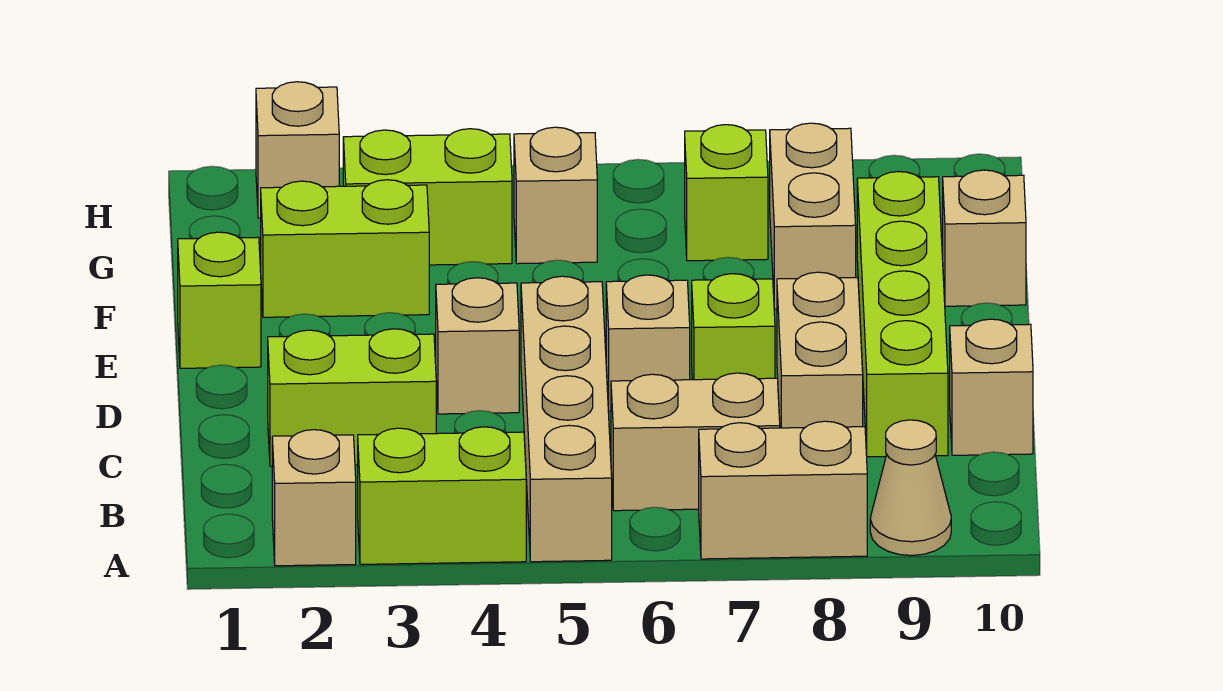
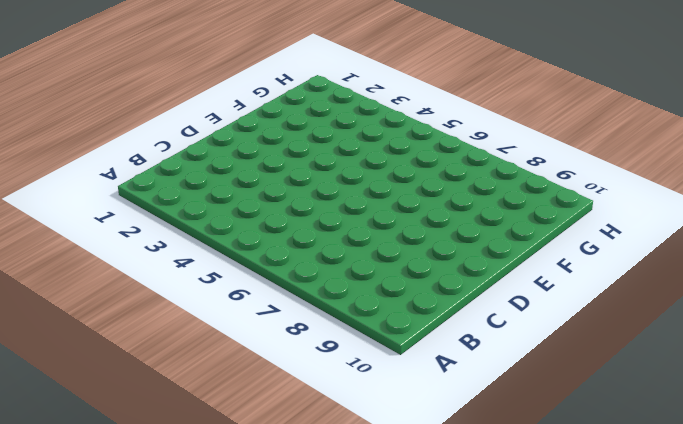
none -> tan 1x1 brick [272,430,356,566]
none -> lime 1x2 brick [358,427,526,564]
none -> tan 1x4 brick [521,276,612,562]

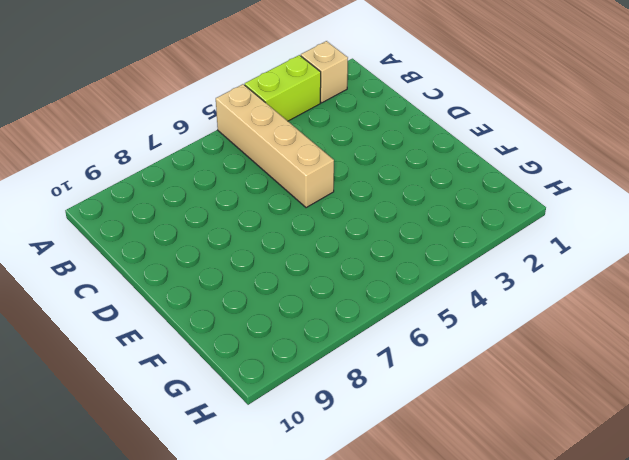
none -> tan 1x2 brick [699,421,867,559]
none -> tan 1x1 cone [870,420,951,555]
none -> tan 1x2 brick [611,373,780,511]

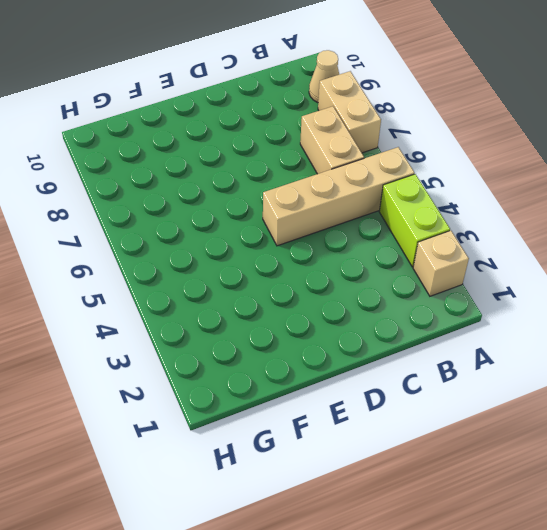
none -> lime 1x2 brick [268,329,436,466]
none -> tan 1x2 brick [777,272,863,428]
none -> lime 1x4 brick [857,172,948,457]

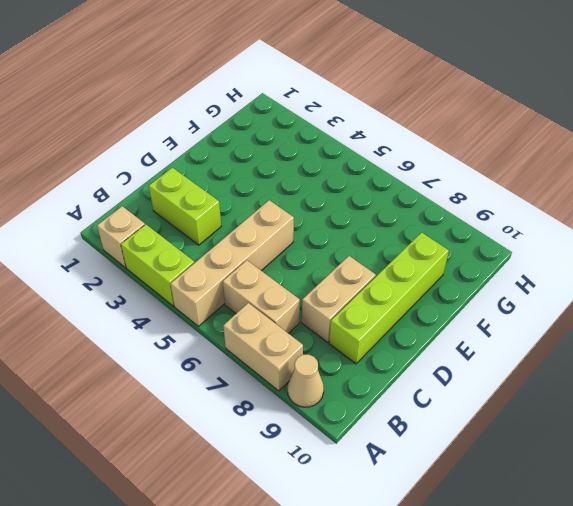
none -> tan 1x1 brick [950,319,1033,455]
none -> tan 1x1 brick [436,278,519,414]
none -> tan 1x1 brick [606,275,690,411]

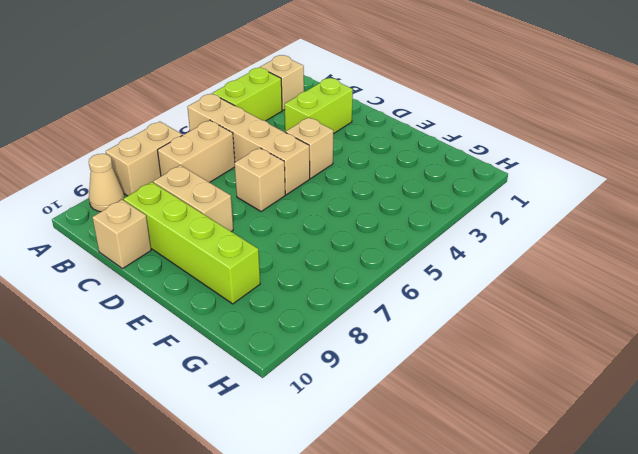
none -> lime 1x1 brick [692,274,775,380]
none -> lime 1x1 brick [178,232,261,368]
none -> lime 1x2 brick [261,180,429,317]

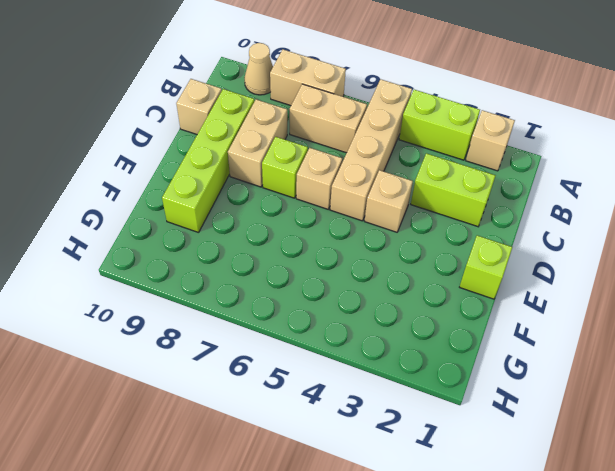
none -> lime 1x2 brick [261,180,429,317]
none -> tan 1x2 brick [770,123,856,309]
none -> tan 1x1 brick [943,170,1026,306]

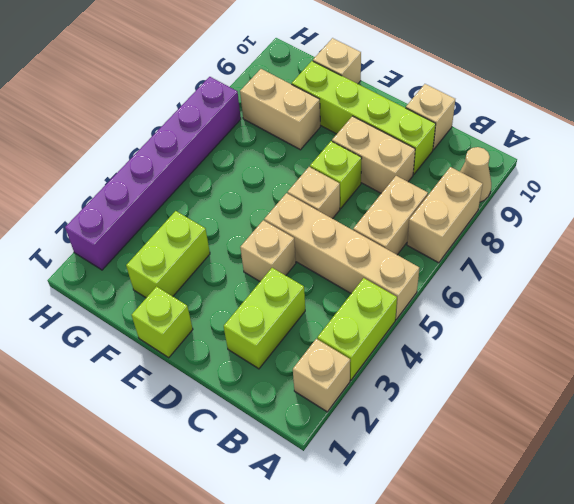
purple 1x6 brick [65,77,241,270] -> tan 1x1 brick [256,82,339,218]
none -> lime 1x2 brick [343,129,512,265]
none -> tan 1x1 brick [514,127,597,264]
none -> lime 1x1 brick [685,125,768,261]

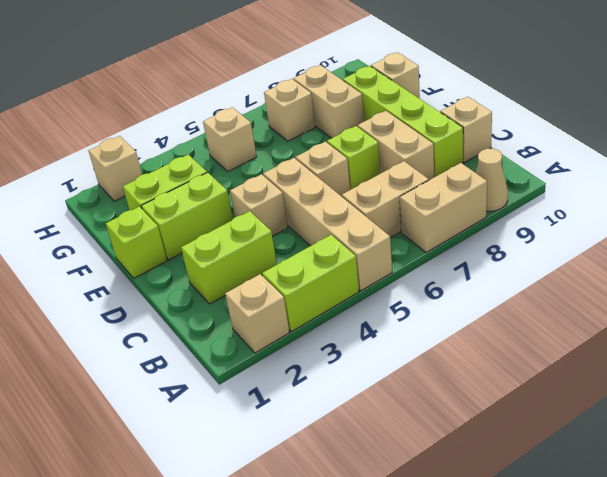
lime 1x2 brick [141,172,233,260] -> lime 1x2 brick moved to [343,129,512,265]
tan 1x1 brick [264,79,315,141] -> lime 1x1 brick [685,125,768,261]

